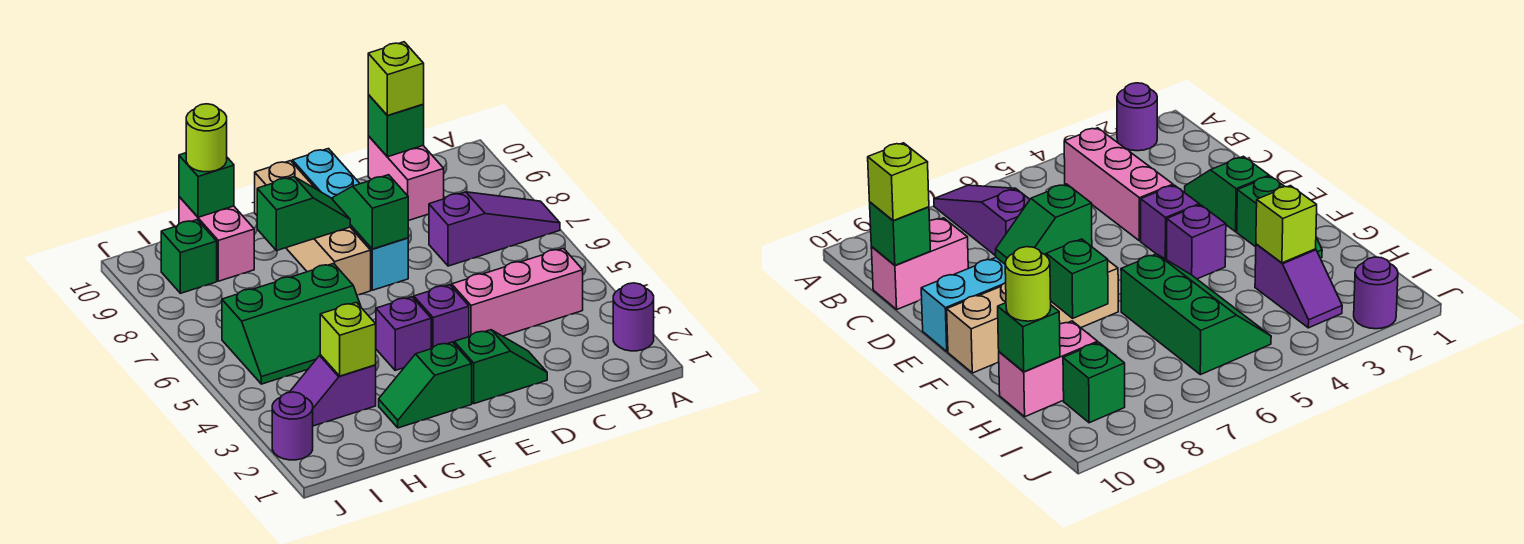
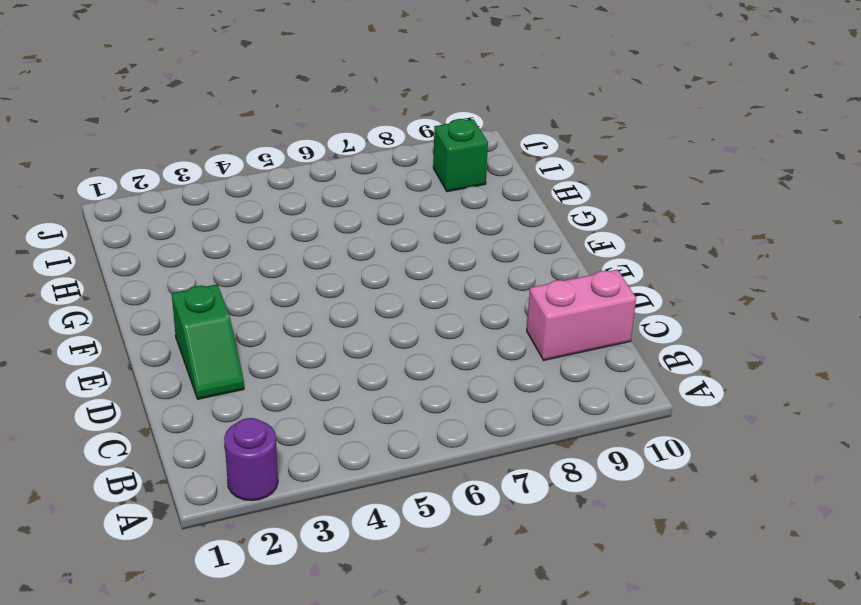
none -> purple 1x3 slope [429,192,560,266]
none -> pink 1x3 brick [452,248,583,337]
none -> purple 1x1 brick [414,285,469,349]

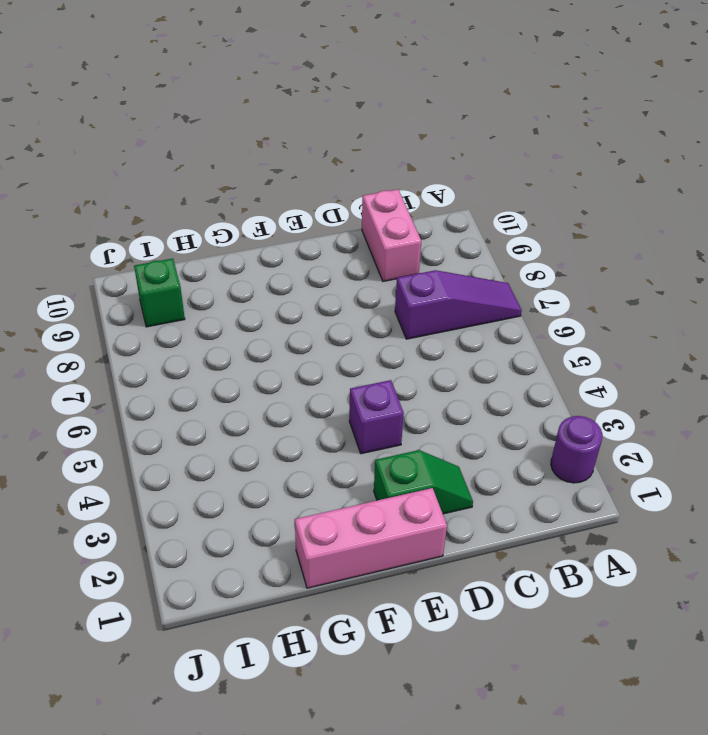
pink 1x3 brick [295,488,447,588] -> pink 1x3 brick moved to [452,248,583,337]
none -> cyan 1x4 brick [292,149,408,290]
none -> green 1x2 slope [379,342,472,428]
none -> purple 1x1 brick [376,297,431,370]

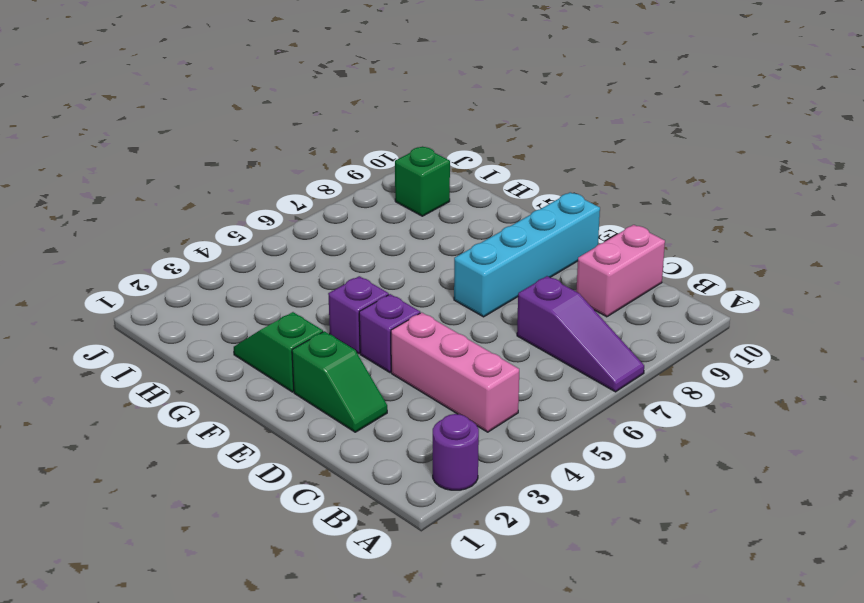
none -> tan 1x4 brick [255,161,371,295]
none -> green 2x3 slope [222,264,361,384]
none -> purple 1x2 slope [289,355,376,426]

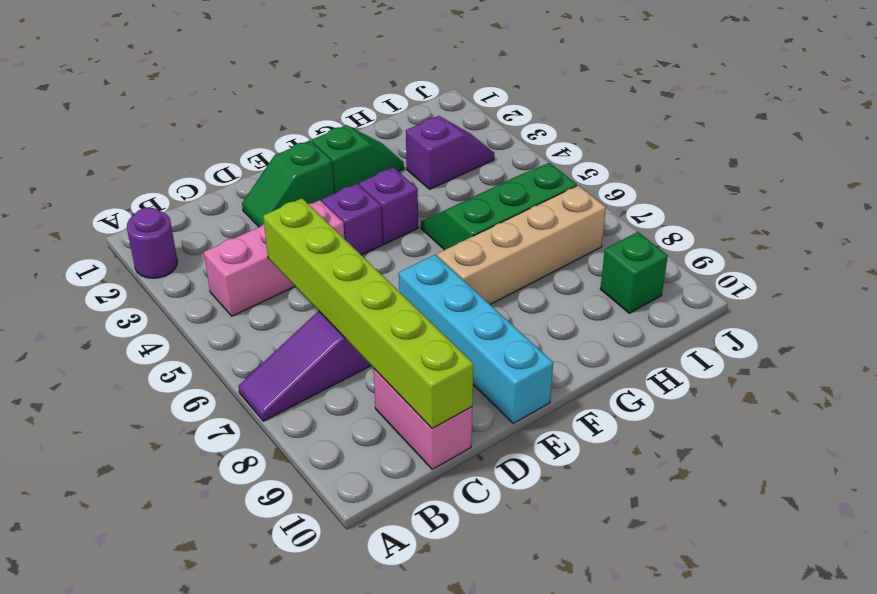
lime 1x6 brick [263,198,473,428] -> green 1x1 brick [368,95,424,157]
tan 1x4 brick [437,185,606,304] -> tan 1x4 brick turned to [255,161,371,295]
none -> pink 1x2 brick [179,197,254,281]
none -> purple 1x1 round brick [272,392,313,460]
none -> green 1x2 slope [333,175,408,249]

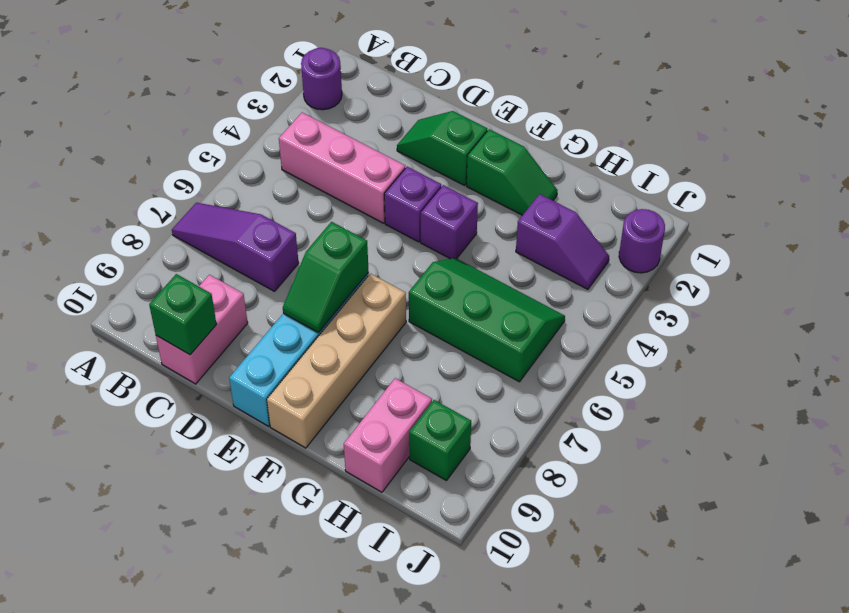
none -> green 1x2 slope [257,177,350,251]
none -> lime 1x1 brick [320,302,376,376]
none -> green 1x1 brick [179,153,234,217]

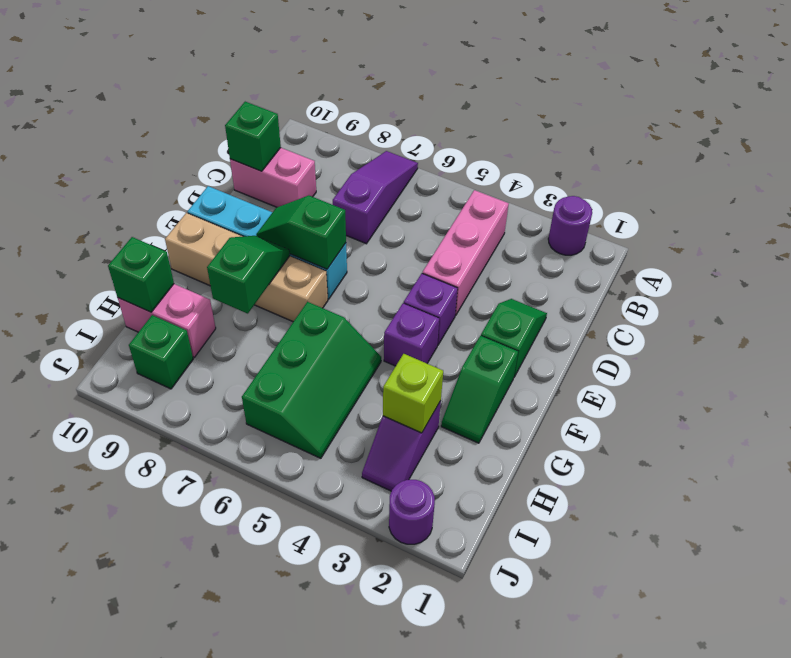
none -> lime 1x1 brick [368,42,424,116]
none -> lime 1x1 round brick [186,104,227,172]

